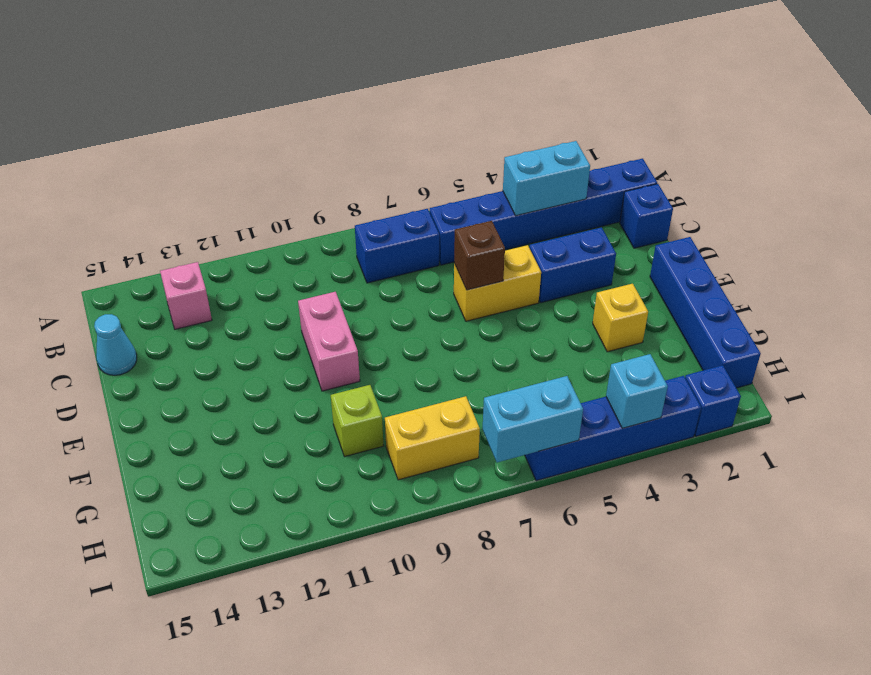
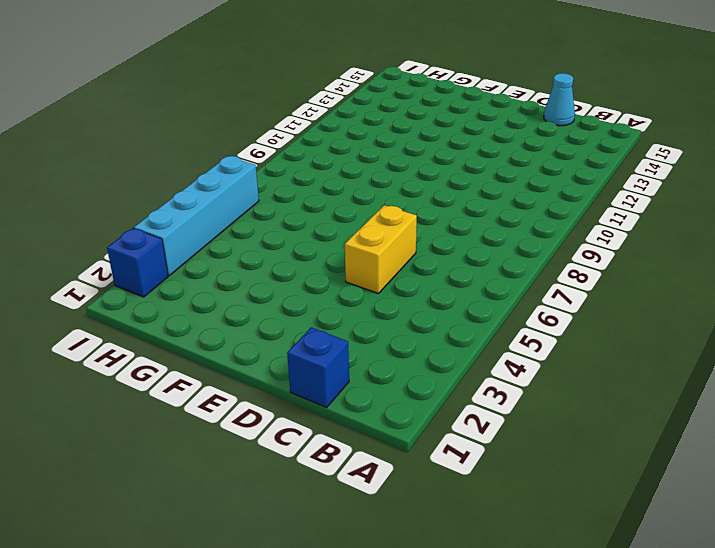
cyan 1x4 brick [134,156,259,275] -> blue 1x4 brick [525,376,701,481]
none -> blue 1x6 brick [430,159,657,265]
none -> blue 1x2 brick [355,209,439,283]
none -> pink 1x1 brick [160,262,212,329]

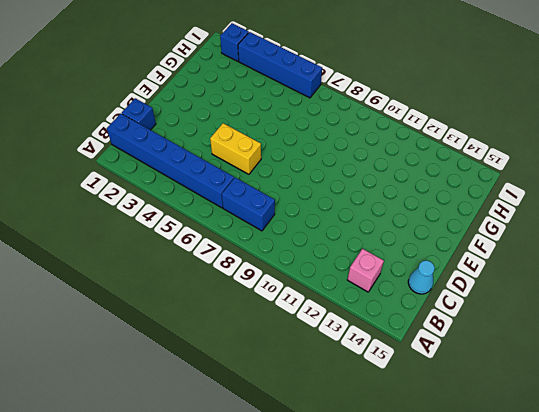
none -> blue 1x2 brick [529,227,616,303]
none -> pink 1x2 brick [298,292,360,391]
none -> blue 1x4 brick [650,237,761,388]

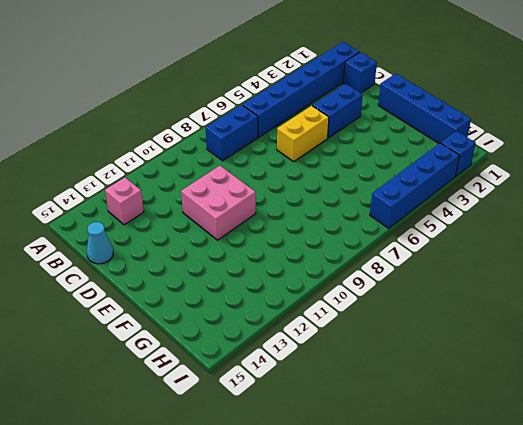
pink 2x2 brick [181,166,256,240] -> pink 1x2 brick [298,292,360,391]
none -> yellow 1x1 brick [593,284,648,352]
none -> lime 1x1 brick [331,385,384,457]
none -> yellow 1x2 brick [385,396,480,480]

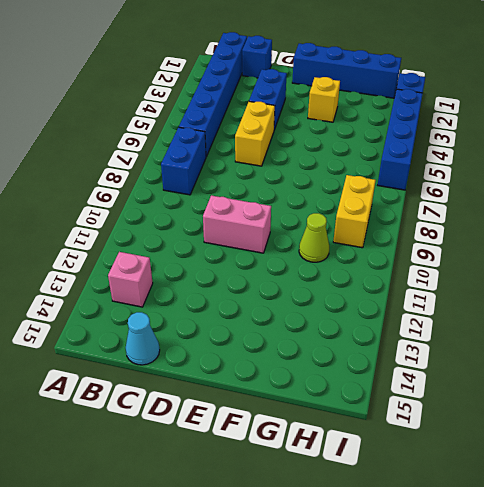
lime 1x1 cone [299,213,329,262] -> lime 1x1 brick [331,385,384,457]
none -> cyan 1x2 brick [503,141,590,216]
none -> brown 1x1 brick [454,221,505,290]
none -> cyan 1x1 brick [606,354,668,428]

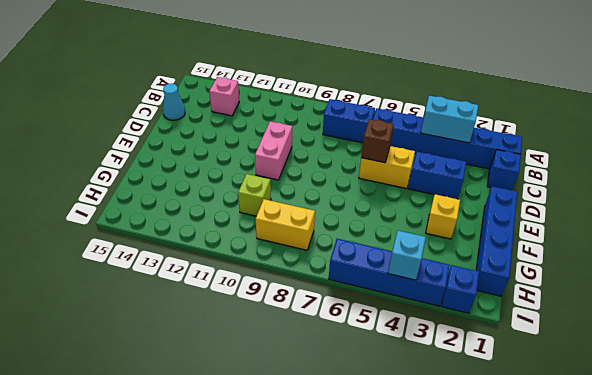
none -> cyan 1x2 brick [483,376,583,462]

